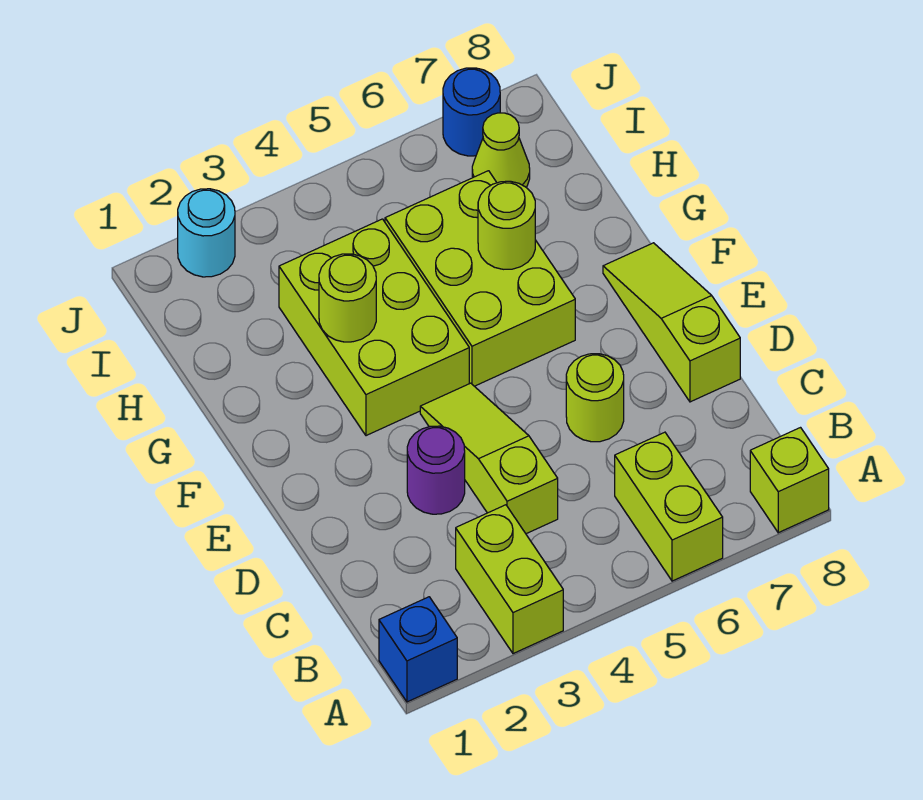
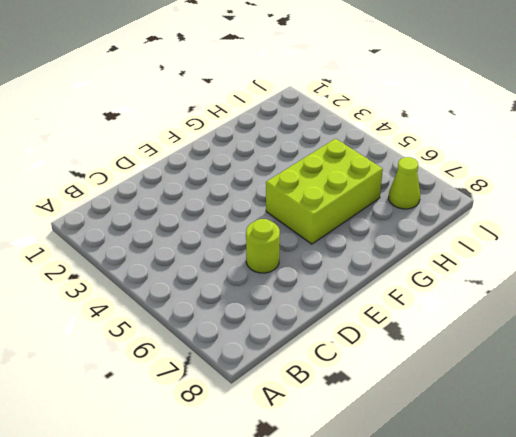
none -> blue 1x1 brick [379,597,457,702]
none -> lime 1x2 brick [456,505,563,654]
none -> lime 1x2 brick [615,432,723,581]

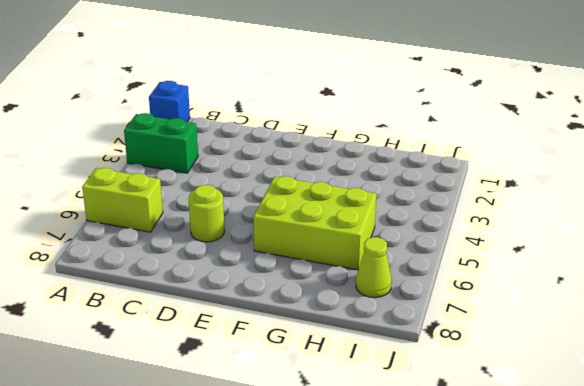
green 1x2 brick [124,113,198,173] -> lime 1x2 brick [456,505,563,654]
none -> lime 1x1 brick [750,428,829,533]
none -> lime 1x3 slope [420,383,558,534]
none -> purple 1x1 round brick [407,426,465,514]

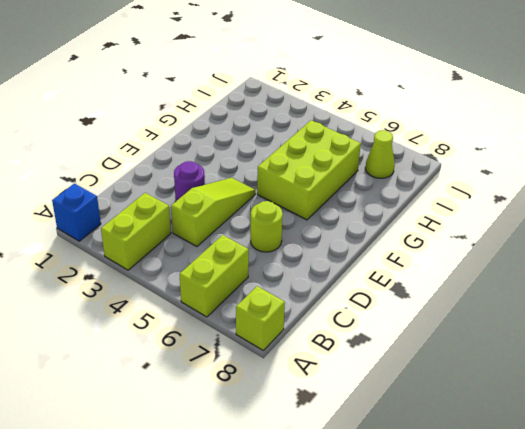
none -> lime 1x3 slope [603,243,740,402]
none -> lime 2x3 brick [279,219,469,436]
none -> cyan 1x1 round brick [178,189,235,277]

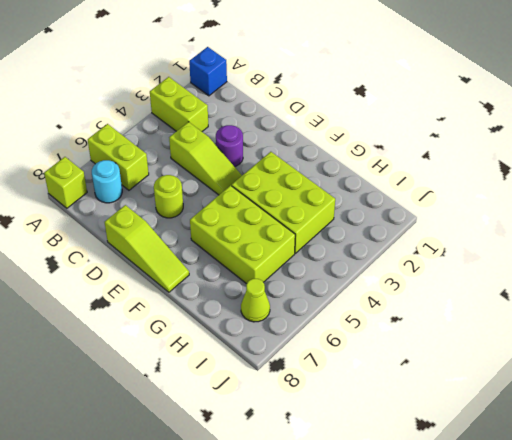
cyan 1x1 round brick [92,160,122,203] -> cyan 1x1 round brick moved to [178,189,235,277]
none -> blue 1x1 round brick [443,68,500,156]
none -> lime 1x1 round brick [319,254,376,342]
none -> lime 1x1 round brick [478,181,535,269]

